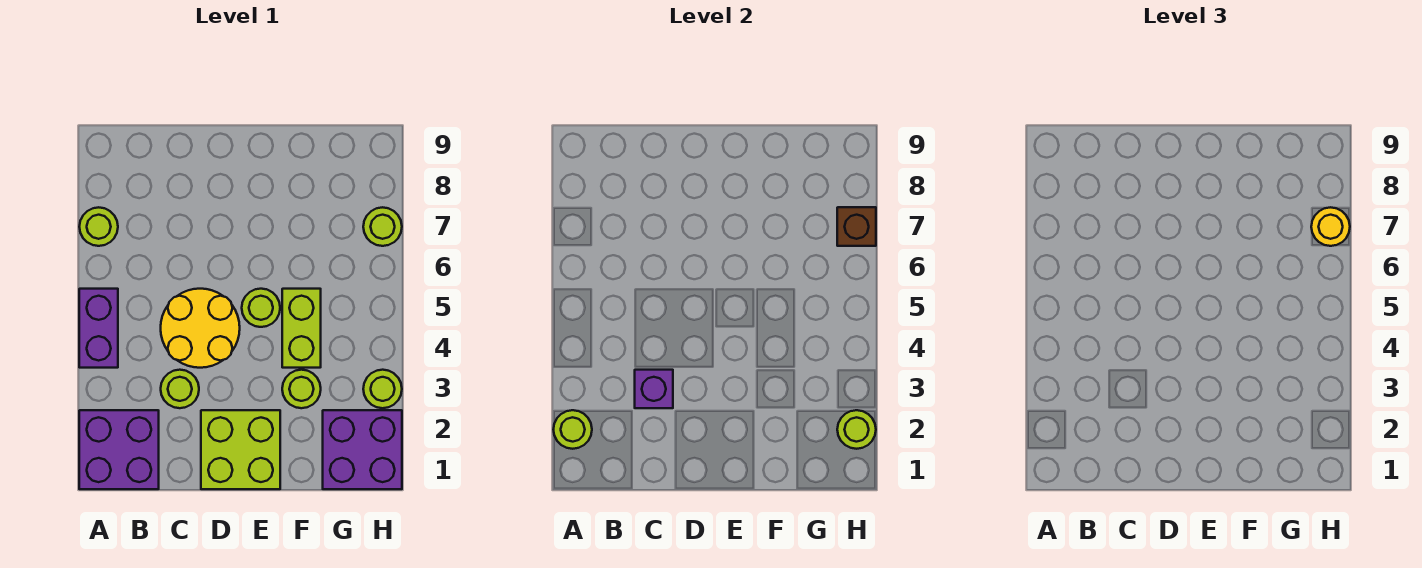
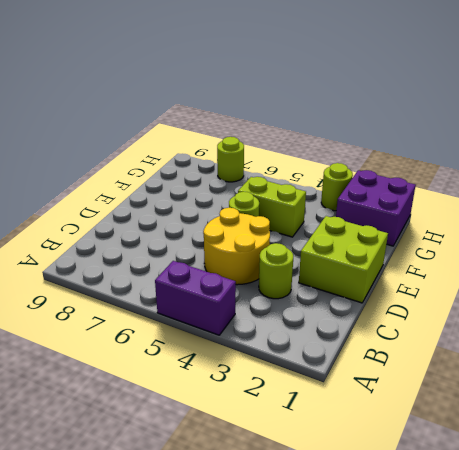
none -> purple 2x2 brick [79,410,159,489]
none -> lime 1x1 round brick [79,207,118,246]
none -> lime 1x1 round brick [282,370,321,408]

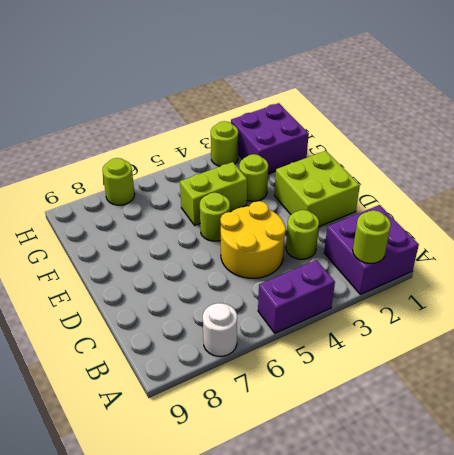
white 1x1 round brick [203,303,237,356] -> lime 1x1 round brick [79,207,118,246]
none -> purple 1x1 brick [635,370,673,408]
none -> lime 1x1 round brick [837,410,876,449]
none -> brown 1x1 brick [837,207,876,246]

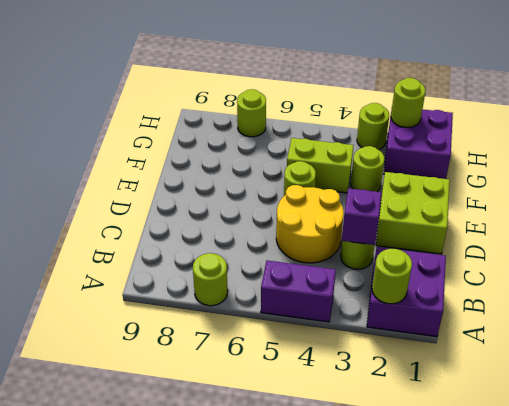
none -> brown 1x1 brick [837,207,876,246]
none -> yellow 1x1 round brick [1311,207,1350,246]

